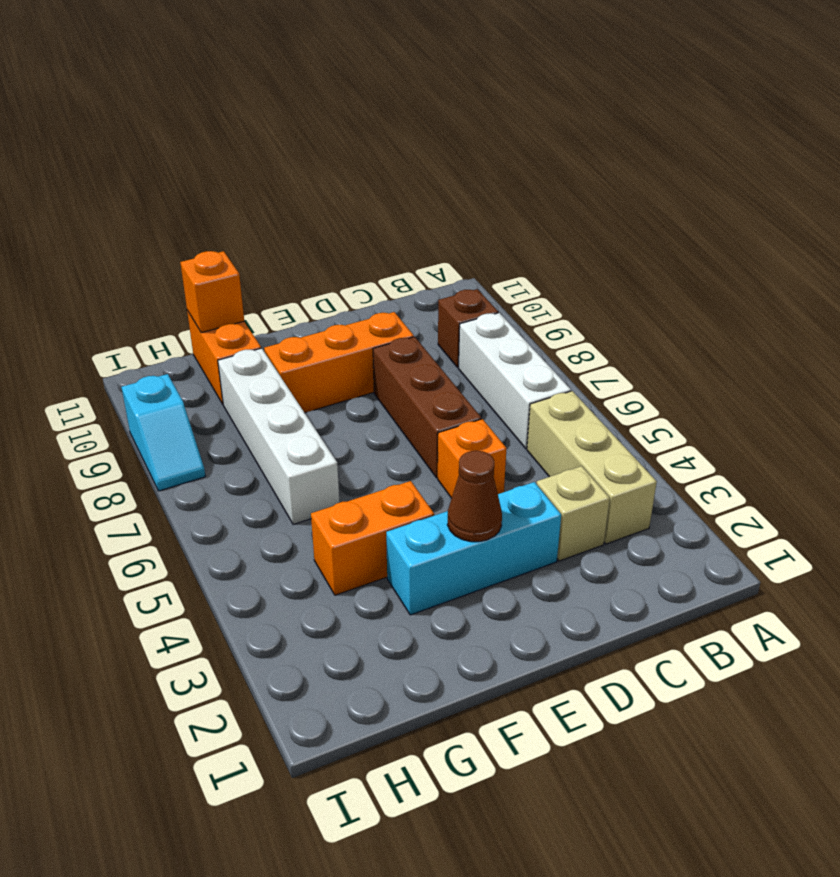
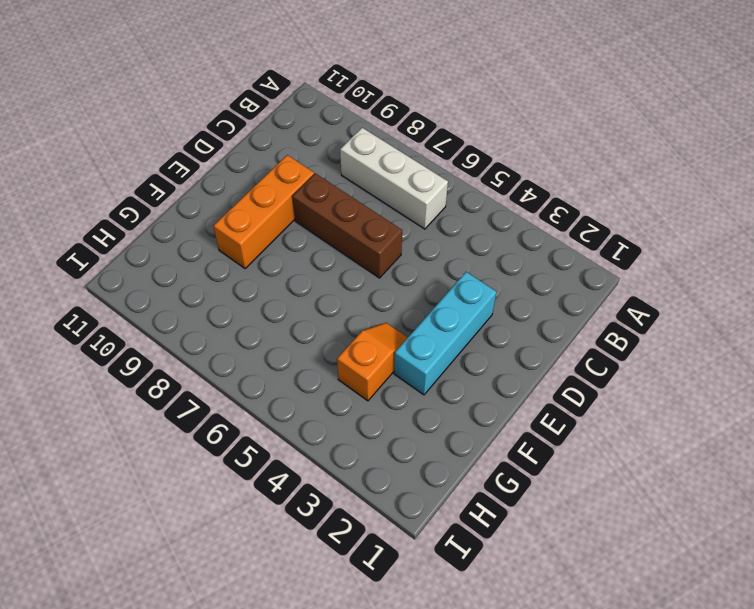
orange 1x2 slope [337,323,408,401] -> orange 1x2 brick [311,481,434,595]
none -> tan 1x3 brick [527,391,657,544]
none -> brown 1x1 brick [438,289,498,367]
none -> tan 1x1 brick [537,466,610,561]

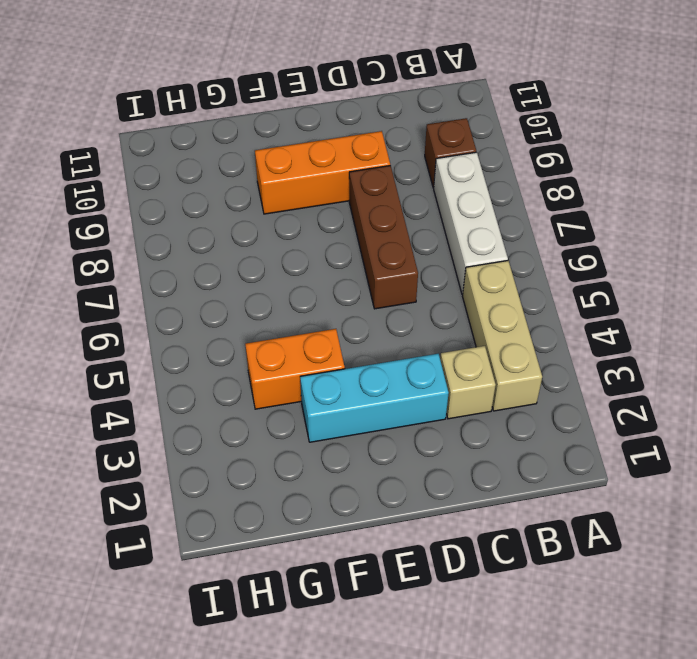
none -> orange 1x1 brick [438,419,506,498]
none -> white 1x4 brick [218,348,340,525]
none -> orange 1x2 brick [187,311,261,404]

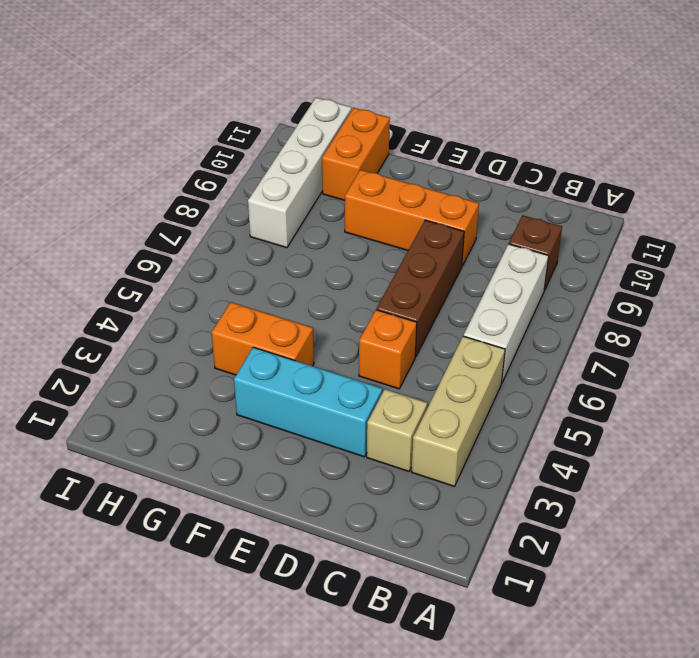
white 1x4 brick [248,98,352,248] -> white 1x4 brick moved to [218,348,340,525]
none -> cyan 1x2 slope [122,374,205,491]
none -> brown 1x1 cone [447,451,502,542]
none -> orange 1x1 brick [180,251,244,333]

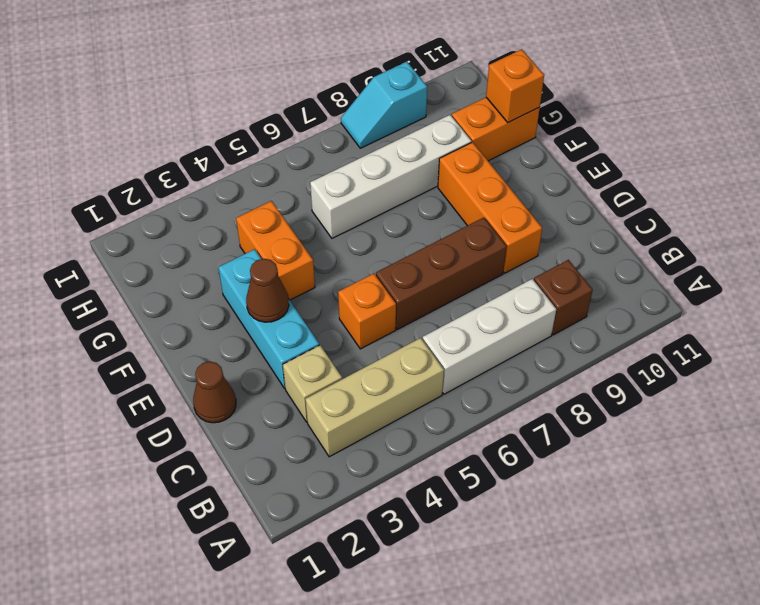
brown 1x1 cone [193,361,236,423] -> none

